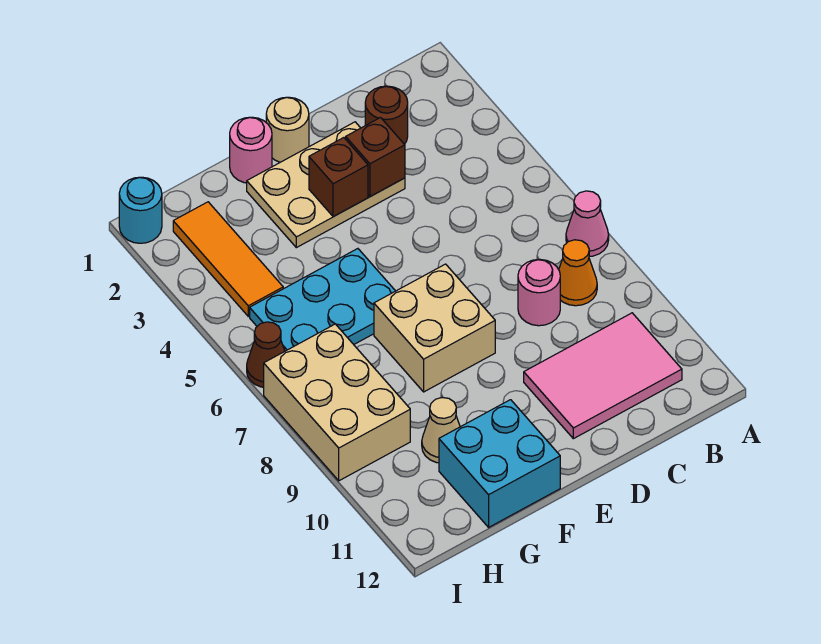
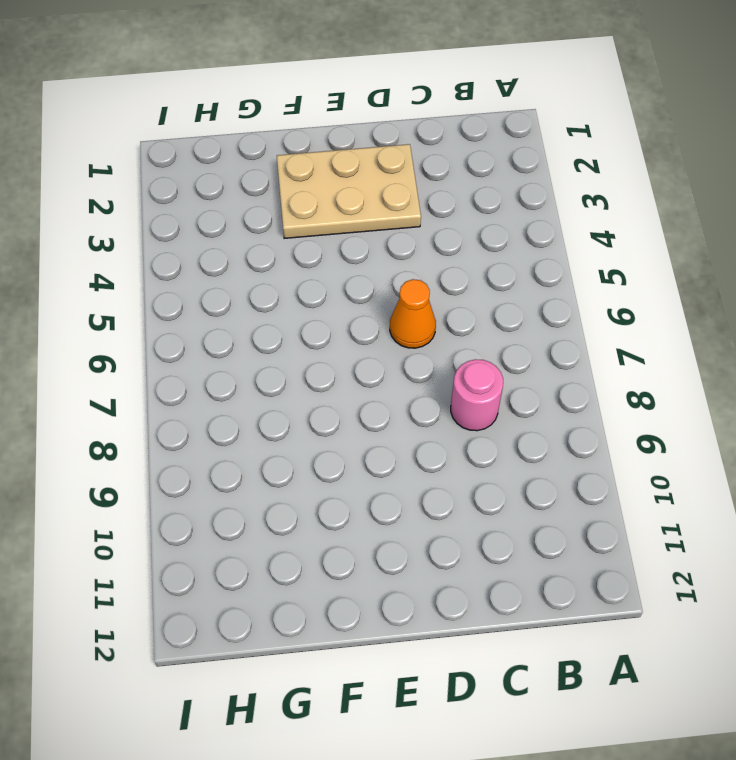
orange 1x1 cone [390,279,436,348] -> orange 1x1 cone moved to [559,240,597,306]
none -> pink 1x1 cone [566,191,609,257]
none -> pink 2x3 tile [524,313,682,439]
none -> brown 1x1 round brick [365,86,408,144]

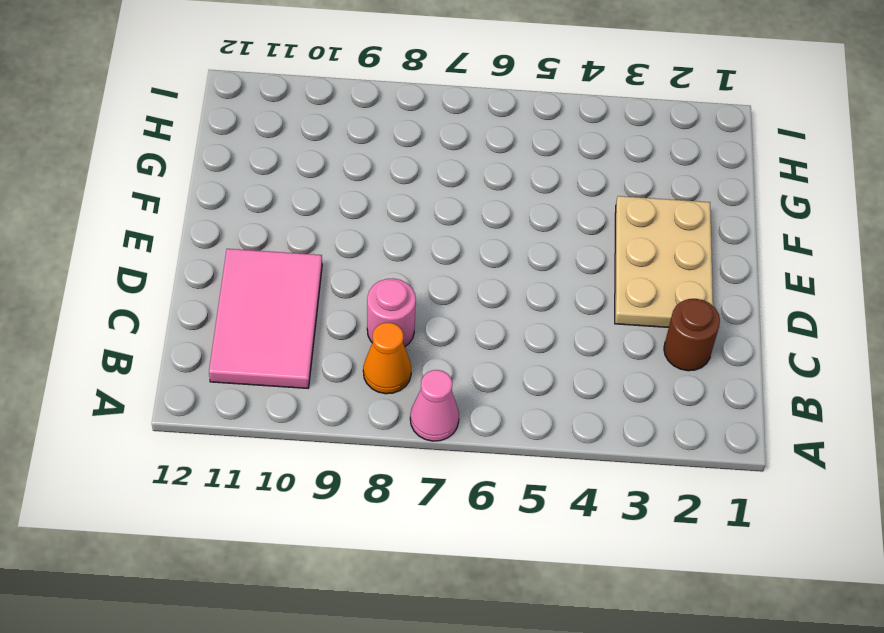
none -> tan 1x1 round brick [266,97,309,162]
none -> tan 2x2 brick [374,264,495,392]
none -> pink 1x1 round brick [230,117,272,183]

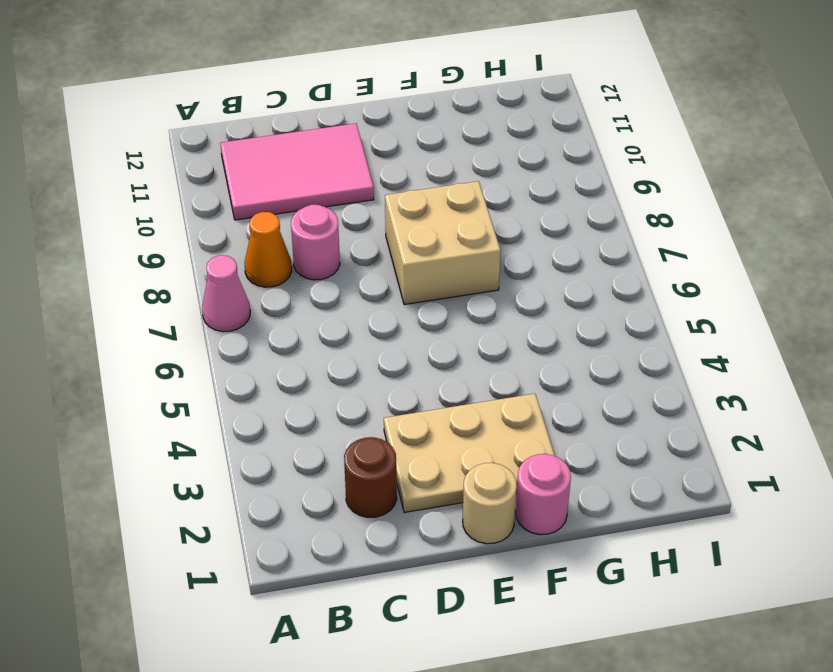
none -> cyan 2x3 plate [250,249,395,351]
none -> cyan 2x2 brick [439,400,560,527]
none -> tan 1x1 cone [422,398,460,463]

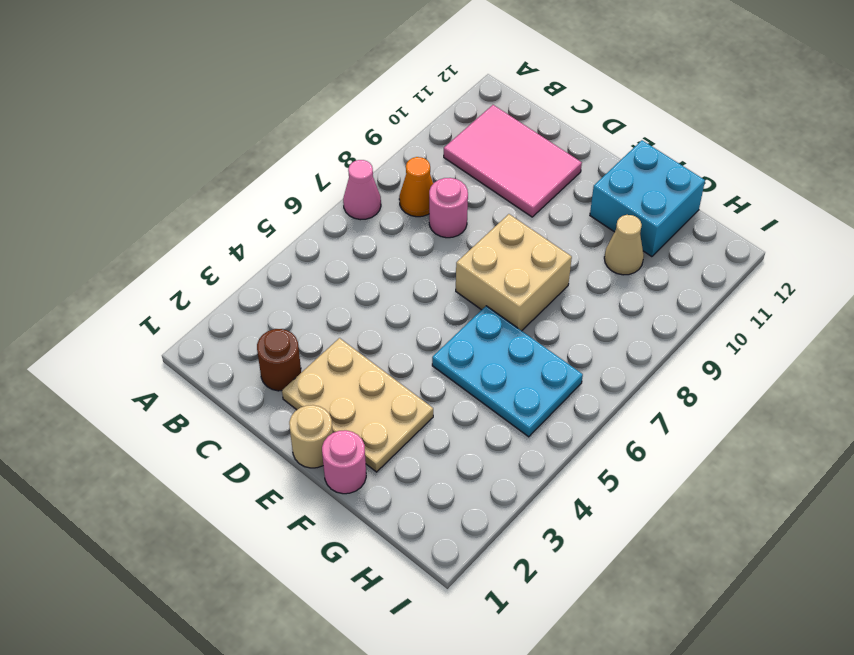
none -> orange 1x3 tile [173,202,283,316]
none -> tan 2x3 brick [264,324,410,481]
none -> cyan 1x1 round brick [119,177,162,243]

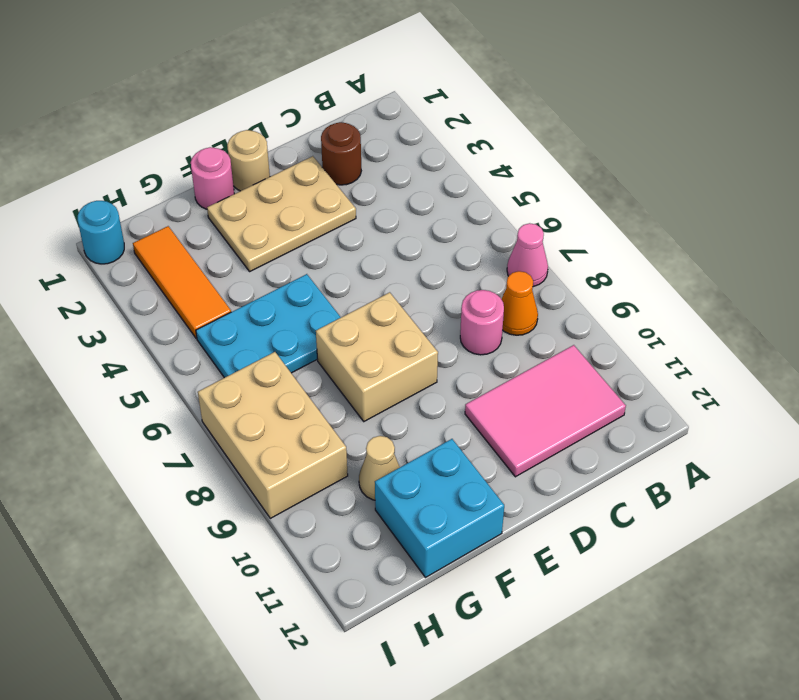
none -> brown 1x1 cone [247,322,285,387]
none -> brown 1x1 brick [346,118,405,197]
none -> brown 1x1 brick [309,138,368,217]

